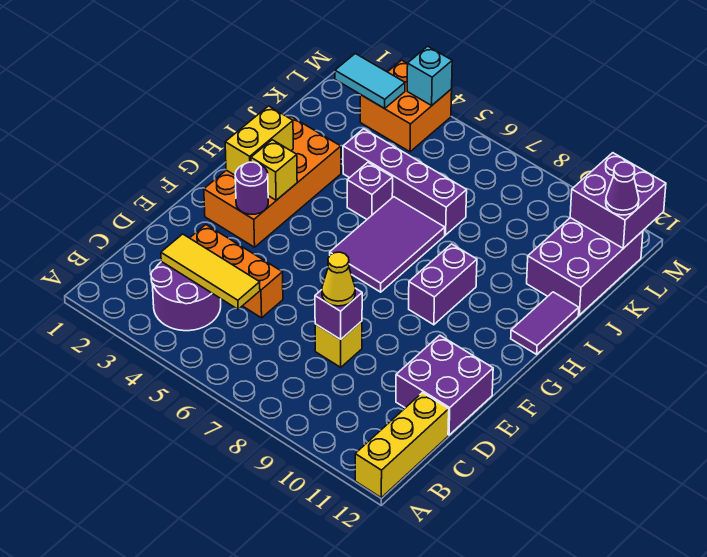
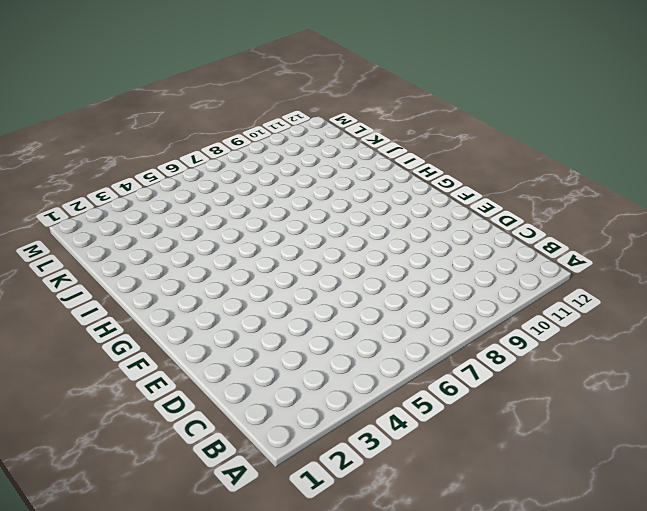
none -> yellow 1x3 brick [355,393,449,497]
none -> purple 2x2 round brick [151,262,221,331]
none -> orange 1x3 brick [190,225,283,318]

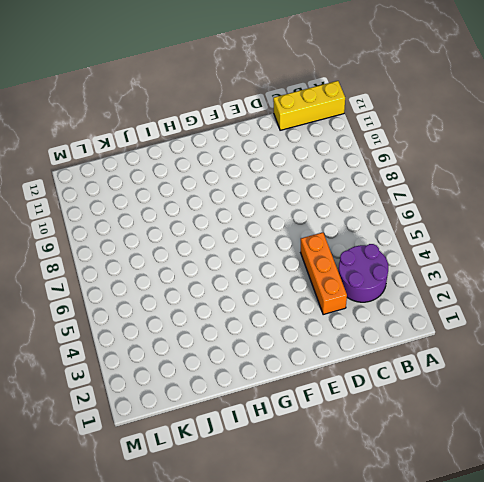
none -> yellow 1x1 brick [315,321,362,367]
none -> purple 2x2 brick [396,335,493,435]
none -> orange 2x4 brick [204,117,341,247]

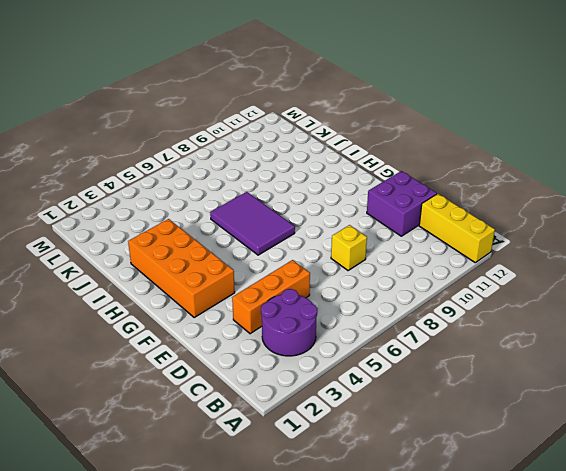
none -> purple 1x2 brick [409,244,477,325]
none -> purple 1x2 tile [511,292,579,354]
none -> purple 1x1 brick [347,163,393,219]

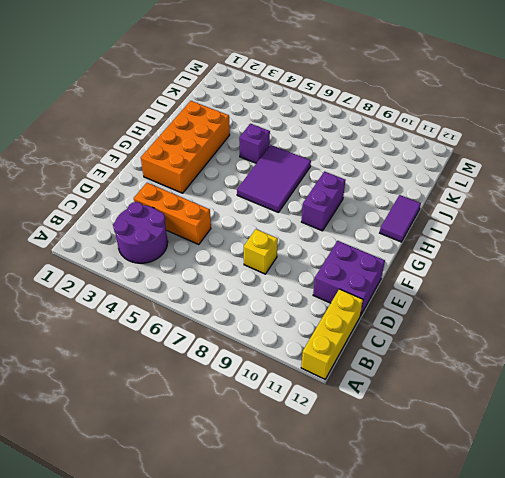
none -> purple 1x4 brick [343,129,467,235]
none -> purple 2x3 brick [527,218,643,315]
none -> orange 2x2 brick [360,60,452,152]

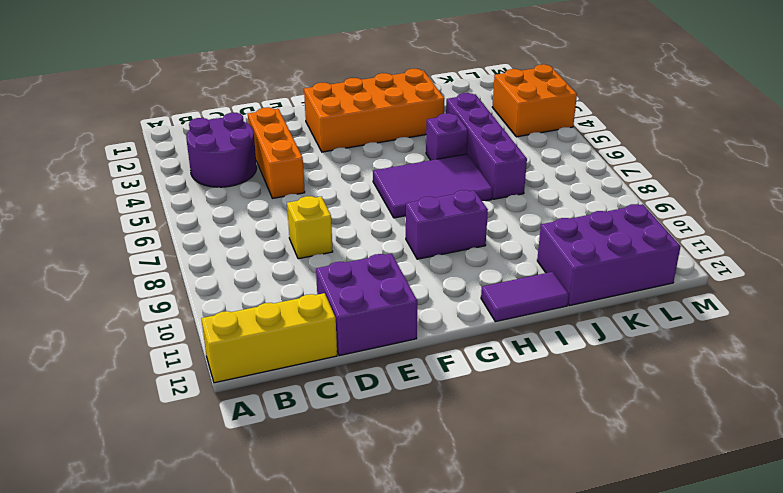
none -> yellow 1x3 tile [161,234,260,309]
none -> purple 1x1 brick [315,288,362,339]
none -> purple 1x1 round brick [235,162,268,214]

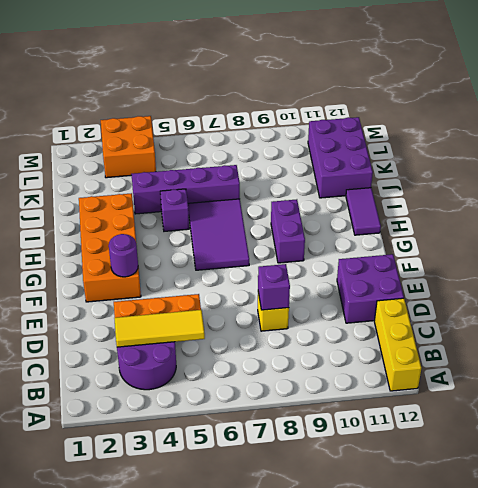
none -> yellow 1x2 brick [225,106,293,175]
none -> yellow 1x1 brick [251,140,297,200]
none -> cyan 1x2 tile [335,54,405,108]

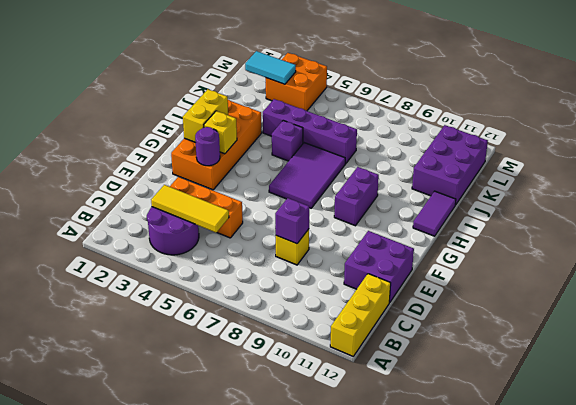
none -> purple 2x2 brick [570,153,666,248]
none -> cyan 1x1 brick [407,46,452,105]
none -> yellow 1x1 cone [322,252,355,306]

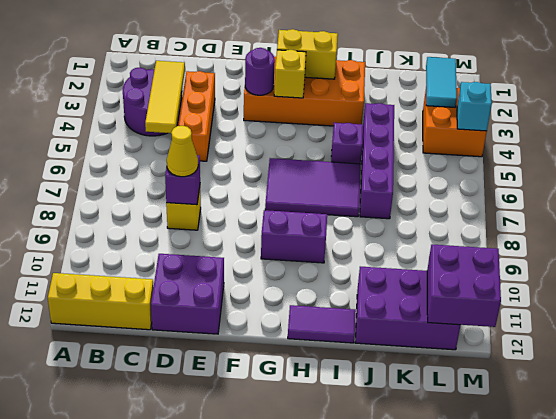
none -> purple 1x1 cone [606,162,639,215]

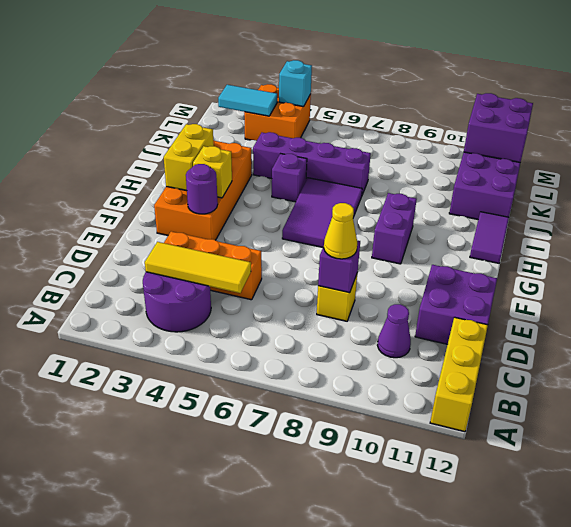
purple 1x1 cone [377,304,411,358] -> purple 1x1 cone moved to [606,162,639,215]

